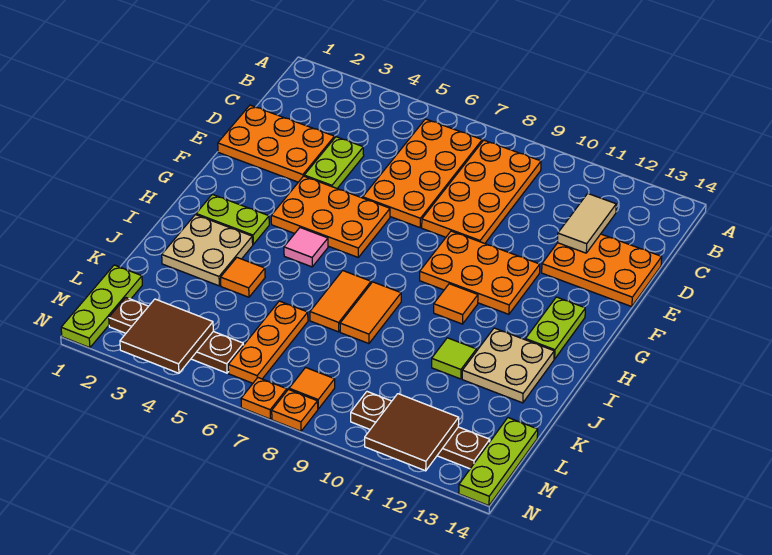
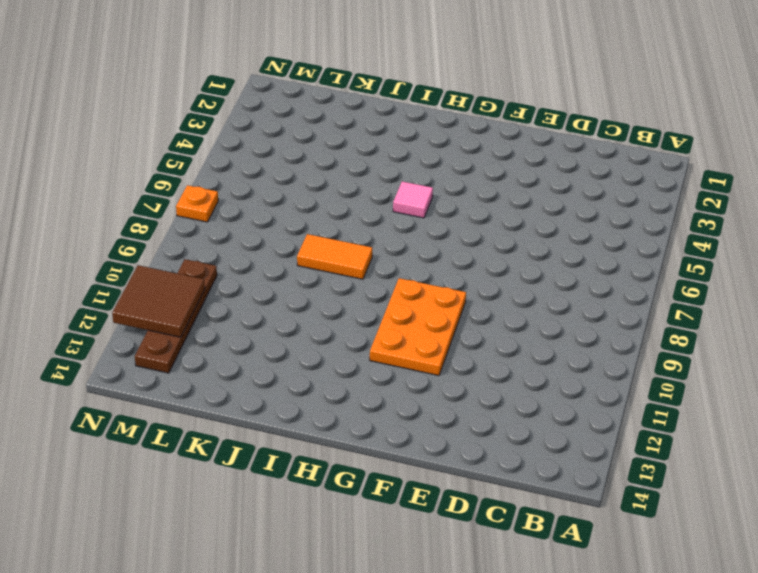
none -> orange 2x4 plate [363,119,482,228]
none -> orange 2x4 plate [422,140,541,243]
none -> orange 2x3 plate [218,105,335,182]

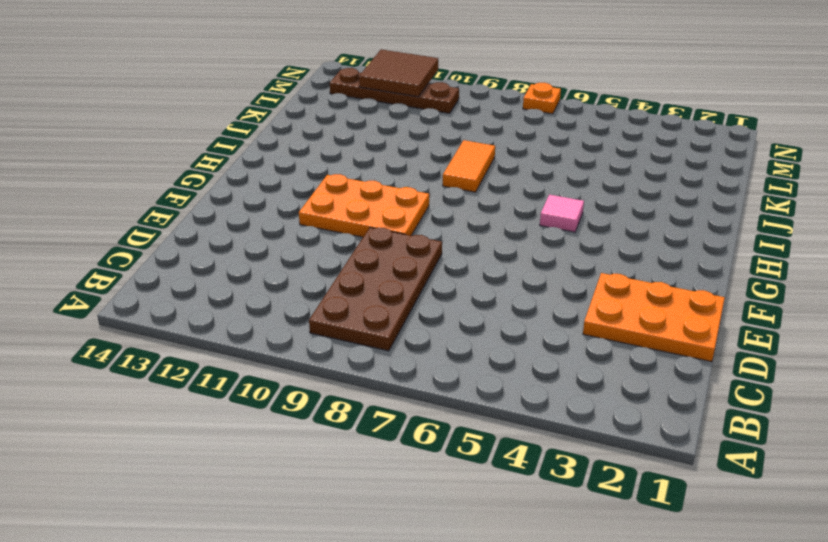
brown 2x4 plate [309,227,442,351] -> orange 2x4 plate [422,140,541,243]
none -> orange 2x4 plate [363,119,482,228]
none -> lime 1x2 plate [304,137,364,188]
none -> orange 2x3 plate [542,234,662,307]

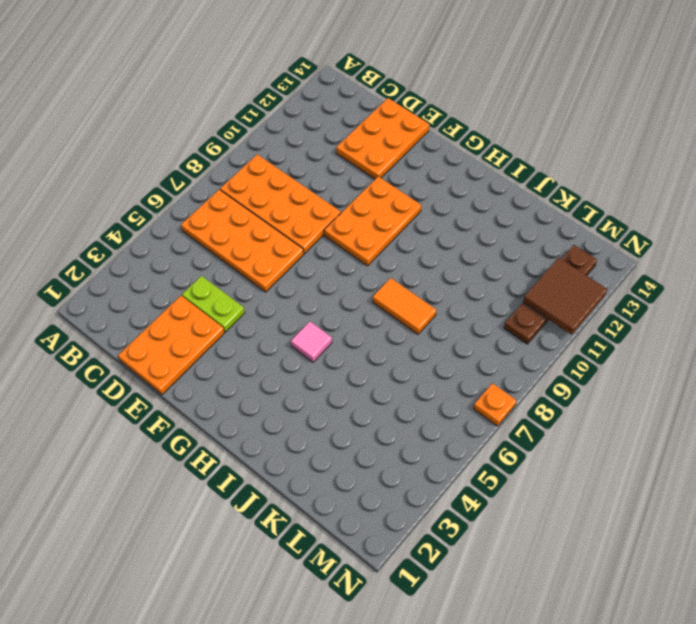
none -> orange 2x3 plate [271,176,390,257]
none -> lime 1x2 plate [526,297,585,359]
none -> lime 1x2 plate [196,194,269,244]

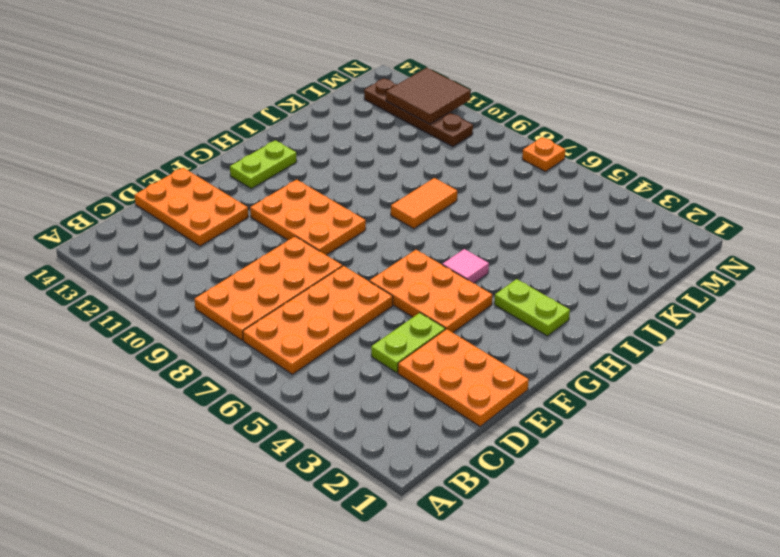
none -> orange 1x1 tile [434,284,478,324]
none -> tan 2x2 plate [162,215,253,286]
none -> orange 1x2 tile [310,271,371,332]

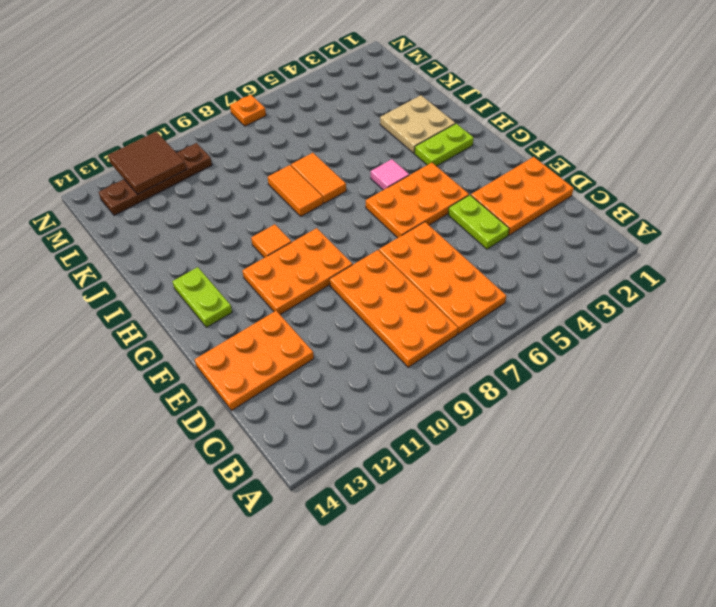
none -> tan 2x2 plate [462,328,554,403]
none -> orange 1x1 tile [221,258,265,297]
none -> lime 1x1 tile [432,338,476,379]

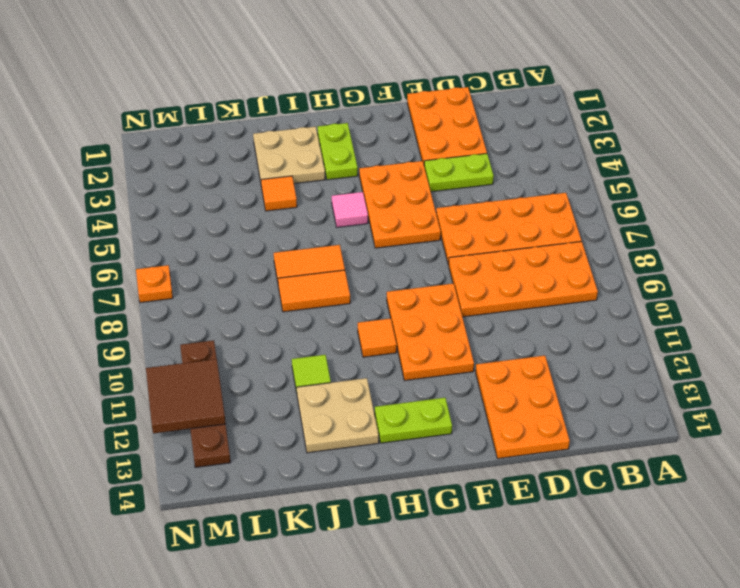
none -> orange 1x3 plate [228,301,308,383]
none -> lime 1x3 plate [61,265,142,348]
none -> lime 1x3 plate [459,418,538,506]

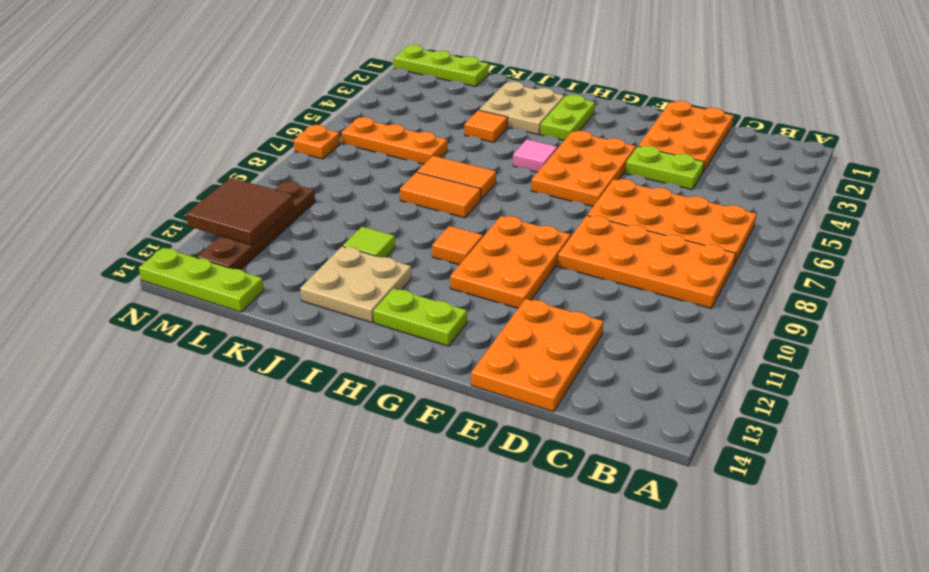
none -> brown 1x4 plate [109,298,243,373]
none -> orange 1x1 tile [289,368,335,409]
none -> orange 1x1 plate [272,389,318,431]

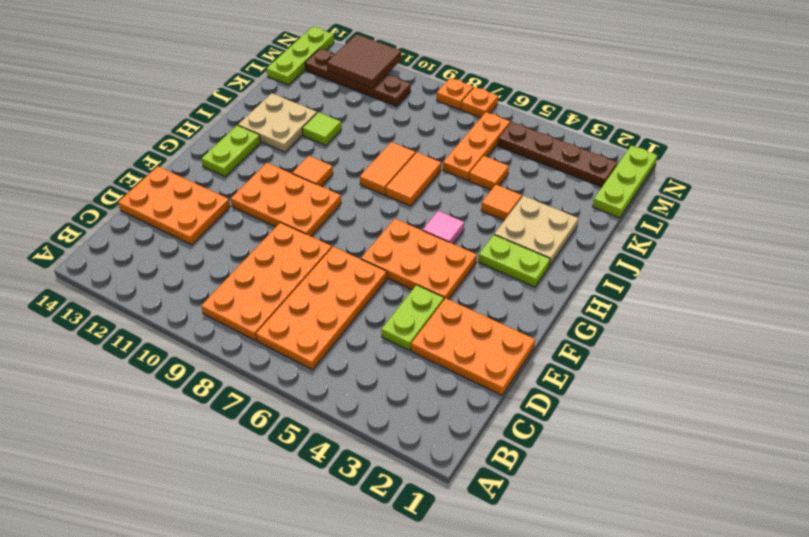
orange 1x1 tile [469,156,509,190] -> orange 1x1 tile moved to [289,368,335,409]
none -> tan 1x2 tile [557,194,616,253]
none -> brown 2x2 tile [120,299,213,373]

